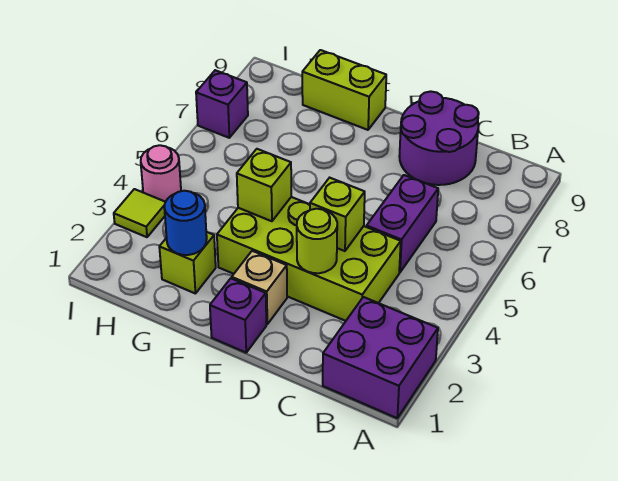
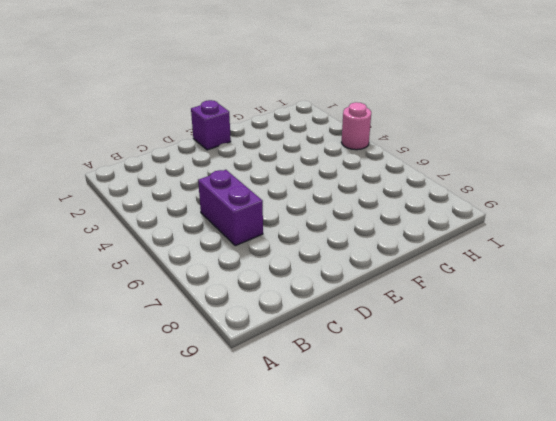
none -> purple 2x2 brick [323,297,438,418]
none -> lime 2x4 brick [217,197,401,321]
none -> purple 2x2 round brick [399,91,479,185]

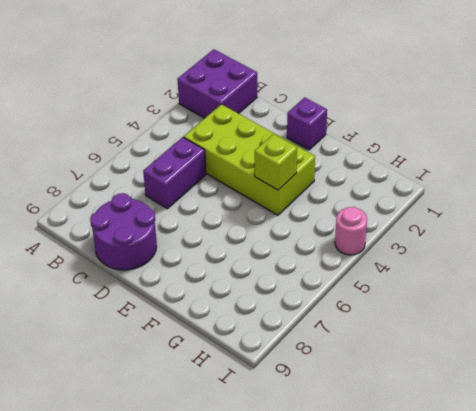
none -> tan 1x1 brick [232,251,287,324]
none -> lime 1x2 brick [302,50,386,130]
none -> lime 1x1 brick [159,232,216,294]

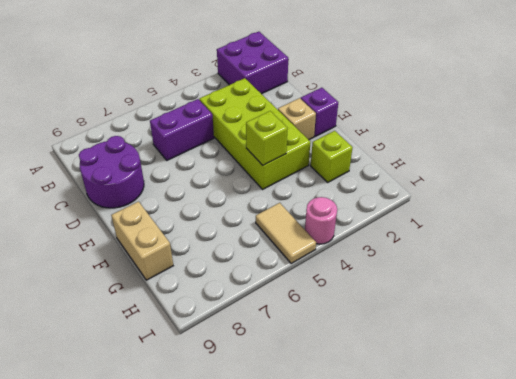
tan 1x2 brick [111,202,173,280] -> lime 1x2 brick [302,50,386,130]
tan 1x2 tile [256,203,316,263] -> none
none -> lime 1x1 tile [114,189,165,237]
none -> purple 1x1 brick [196,70,248,138]
none -> lime 1x1 round brick [297,209,337,273]

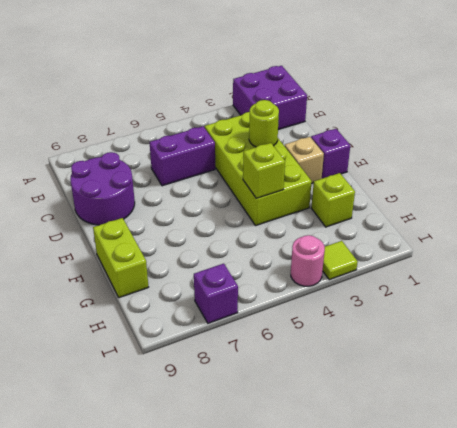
none -> lime 1x1 brick [310,178,365,251]
none -> blue 1x1 round brick [164,191,207,255]

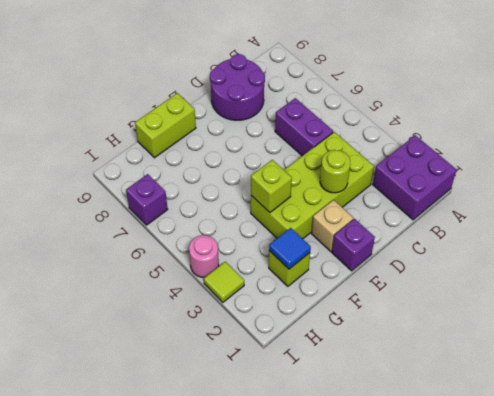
blue 1x1 tile [269,228,311,269] -> blue 1x1 round brick [164,191,207,255]
none -> lime 1x1 brick [310,178,365,251]

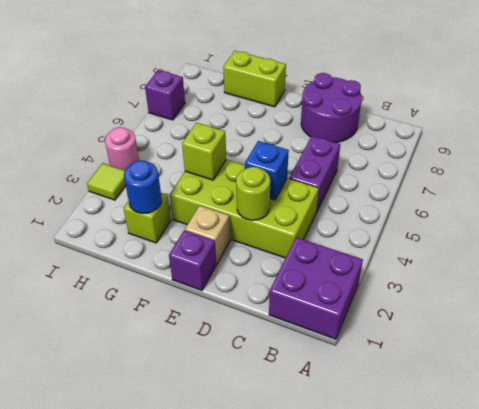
blue 1x1 brick [245,141,289,200] -> lime 1x1 brick [310,178,365,251]

